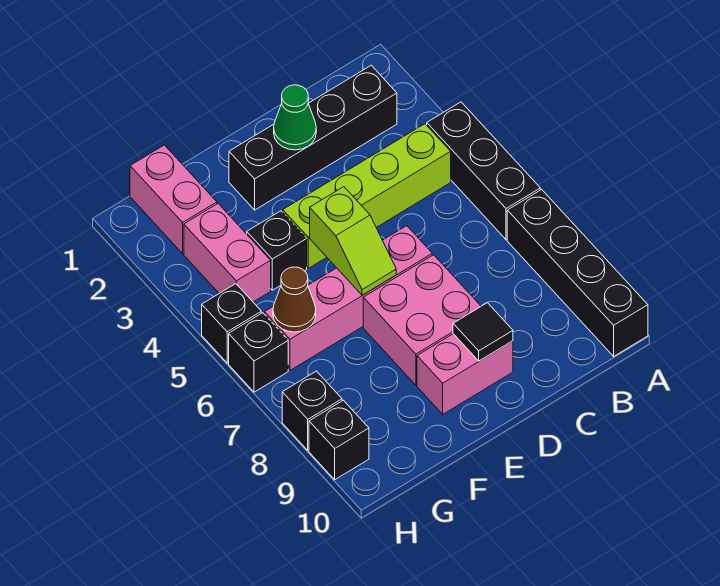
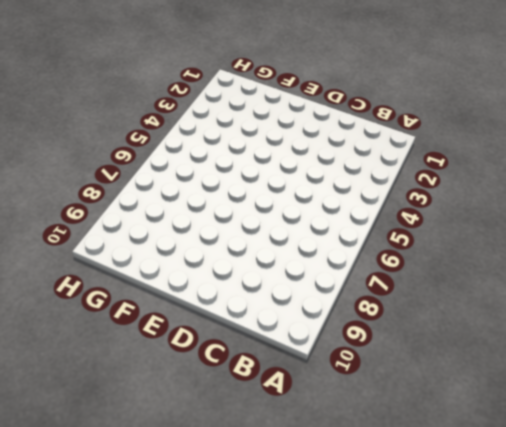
none -> black 1x3 brick [427,102,540,240]
none -> black 1x4 brick [507,189,648,356]
none -> black 1x4 brick [229,65,397,210]

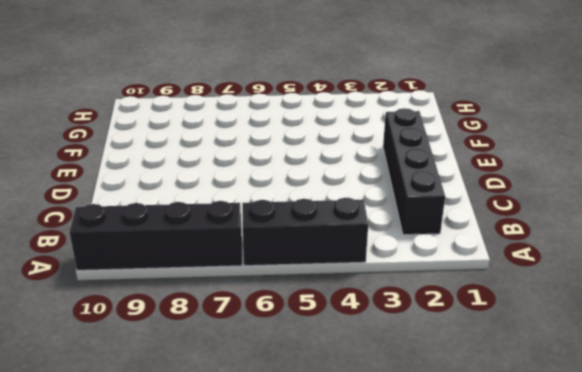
none -> lime 1x4 brick [283,124,451,268]
none -> pink 1x4 brick [265,226,432,370]
none -> pink 2x2 brick [363,255,481,385]

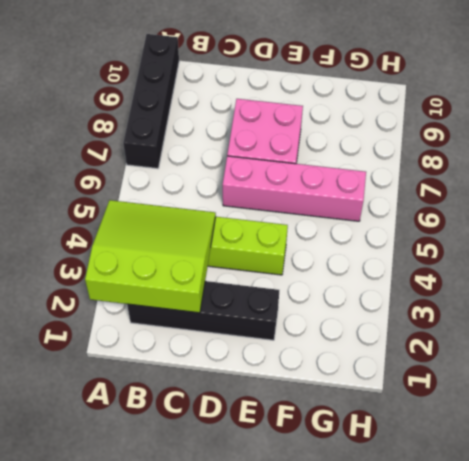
lime 3x3 slope [85,200,216,313] -> none
none -> black 1x3 brick [427,102,540,240]
none -> pink 1x2 brick [417,334,513,414]
none -> black 1x1 brick [247,211,307,290]

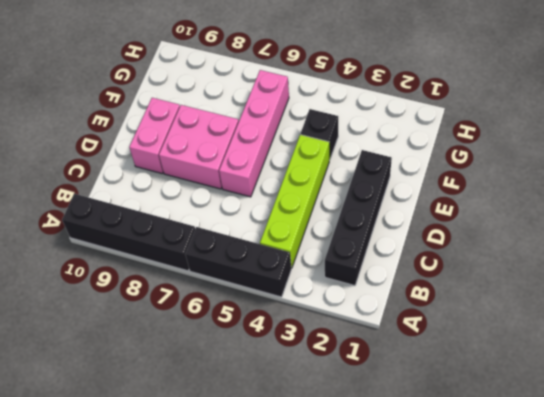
none -> pink 1x2 brick [130,145,217,253]
none -> pink 1x2 brick [184,204,271,302]
none -> black 1x1 brick [202,284,261,363]

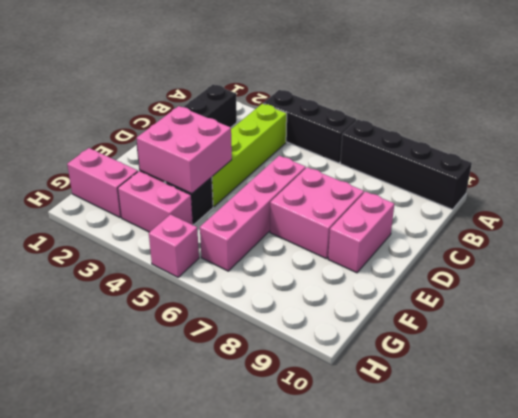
pink 2x2 brick [137,106,232,194] -> none
pink 1x1 brick [149,214,199,277] -> black 1x1 brick [202,284,261,363]
none -> black 1x1 brick [229,313,288,392]
none -> black 1x1 brick [282,371,342,450]
none -> black 1x1 brick [309,400,369,480]

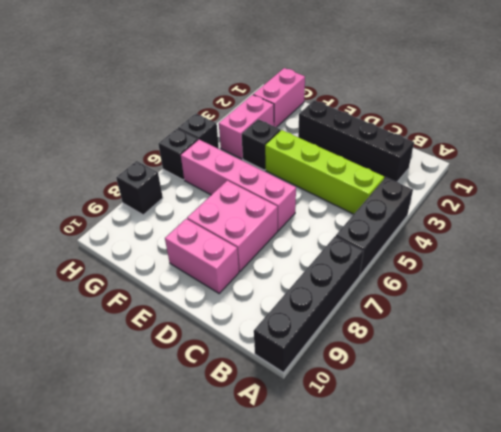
none -> black 1x1 brick [309,400,369,480]
none -> green 1x1 cone [274,85,316,150]
none -> black 1x1 tile [453,303,513,361]

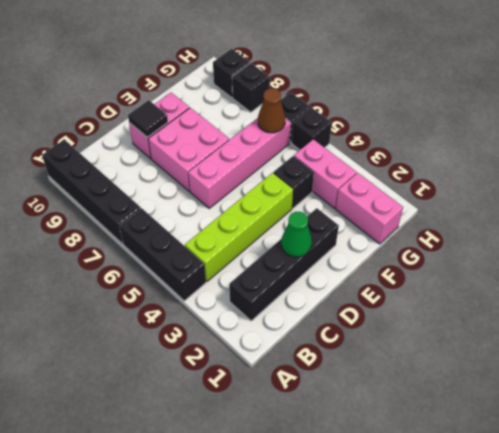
none -> lime 1x2 slope [310,187,396,295]

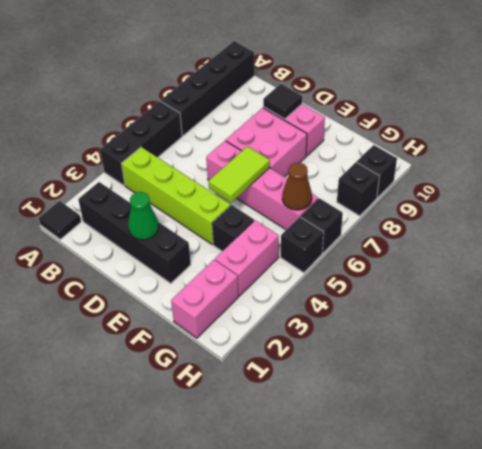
black 1x1 tile [39,201,81,239] -> none
lime 1x2 tile [208,146,270,203] -> lime 1x2 slope [310,187,396,295]

